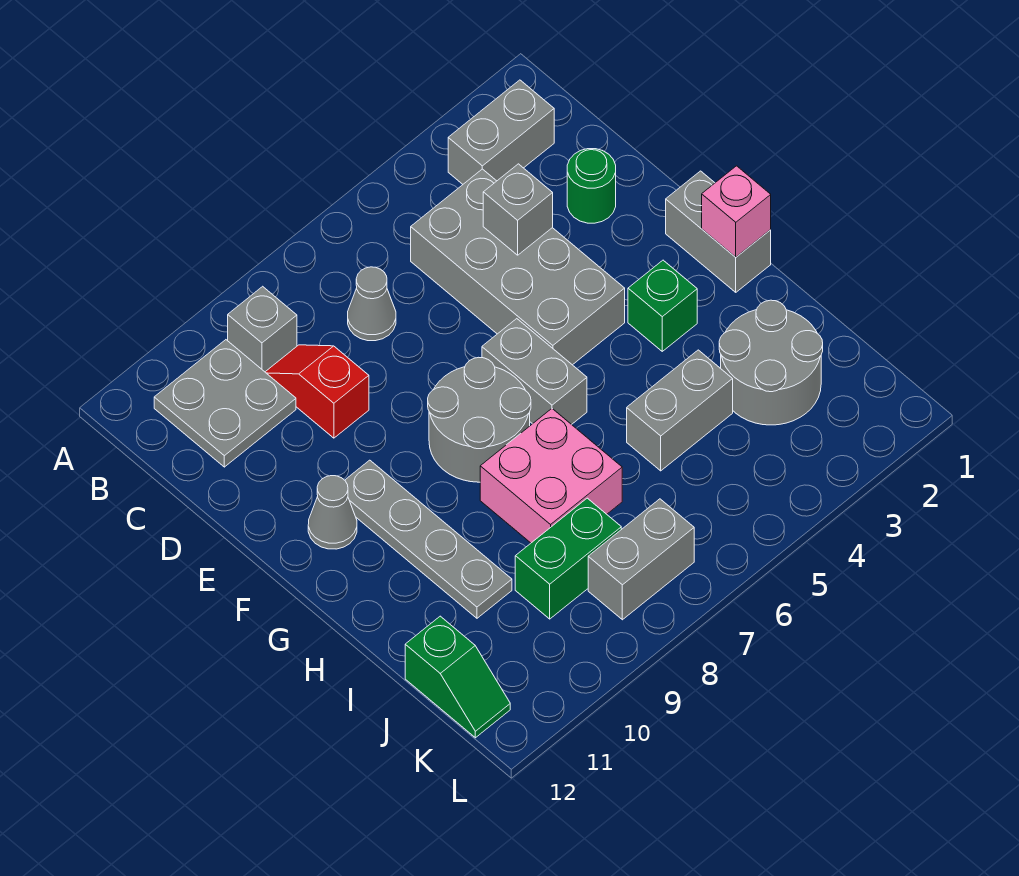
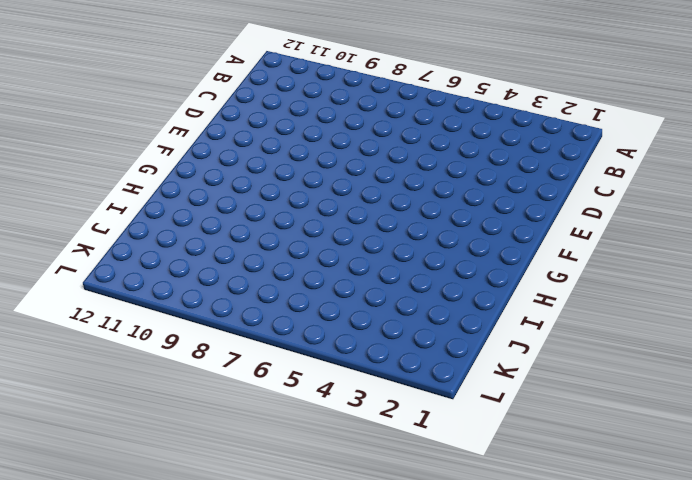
none -> grey 1x2 brick [448,80,554,184]
none -> grey 1x1 brick [228,286,297,372]
none -> grey 2x2 plate [154,340,296,467]

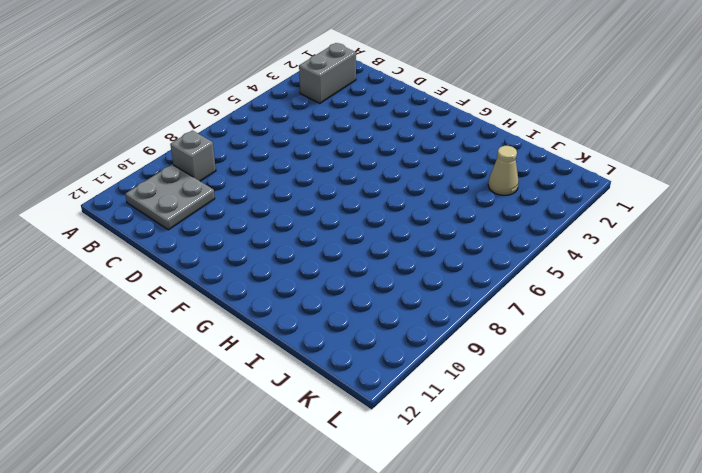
tan 1x1 cone [488,146,519,195] -> grey 2x2 round brick [719,300,823,425]
none -> grey 2x4 brick [411,169,625,365]
none -> grey 1x1 cone [348,267,396,341]
none -> red 1x2 slope [265,345,369,438]

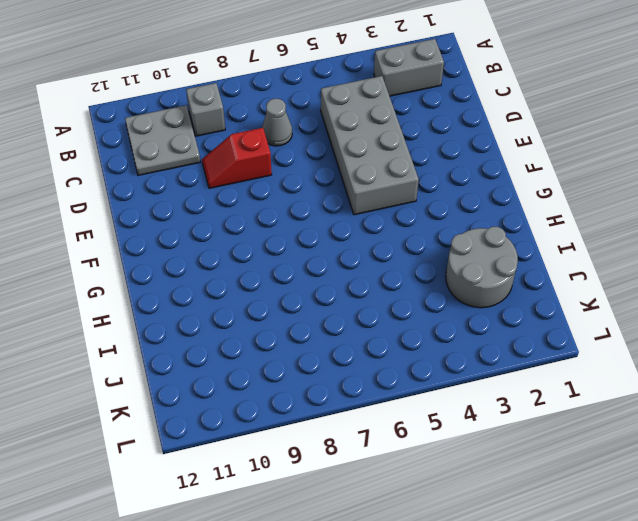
red 1x2 slope [202,128,272,188] -> red 1x2 slope turned to [265,345,369,438]
none -> green 1x1 round brick [567,149,616,223]
none -> grey 1x2 brick [666,171,771,292]
none -> grey 1x2 brick [482,319,587,425]

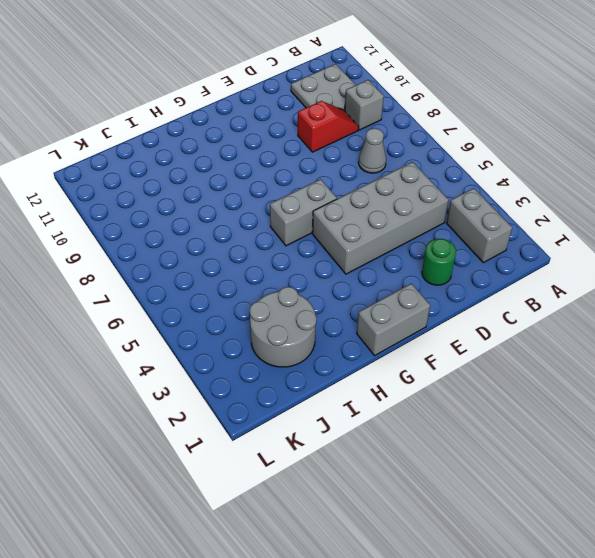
none -> grey 2x2 round brick [428,357,531,482]
none -> grey 1x4 plate [345,460,512,618]
none -> grey 1x1 cone [308,476,357,549]

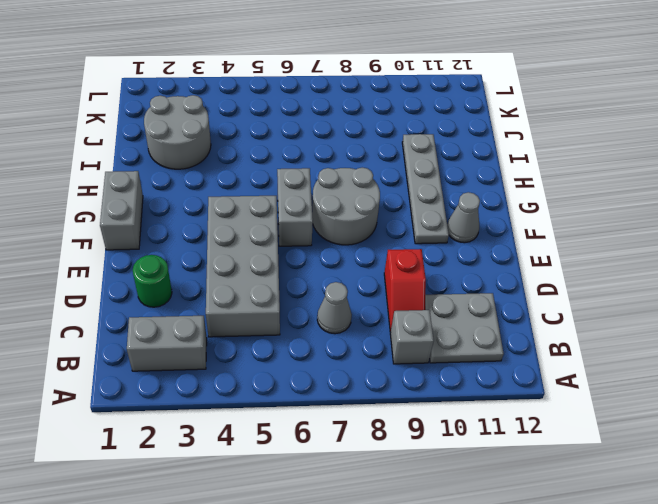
none -> green 1x1 brick [628,260,697,351]
none -> pink 2x2 brick [480,409,622,543]
none -> grey 1x2 brick [627,350,733,471]

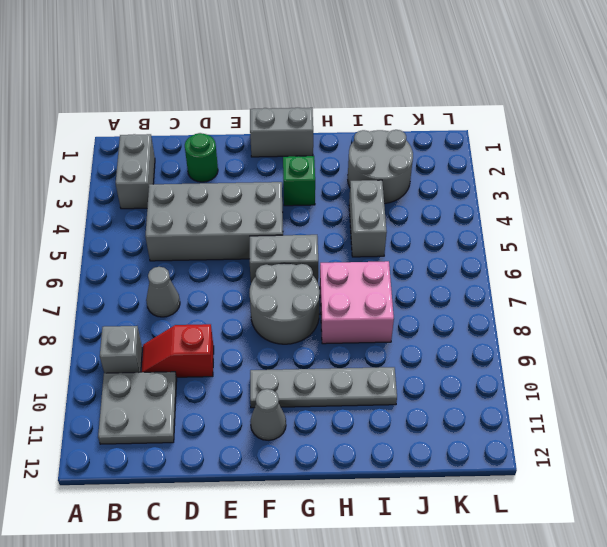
none -> green 1x2 brick [515,498,621,619]
none -> green 1x2 slope [405,616,510,738]
none -> grey 1x2 brick [588,499,694,620]

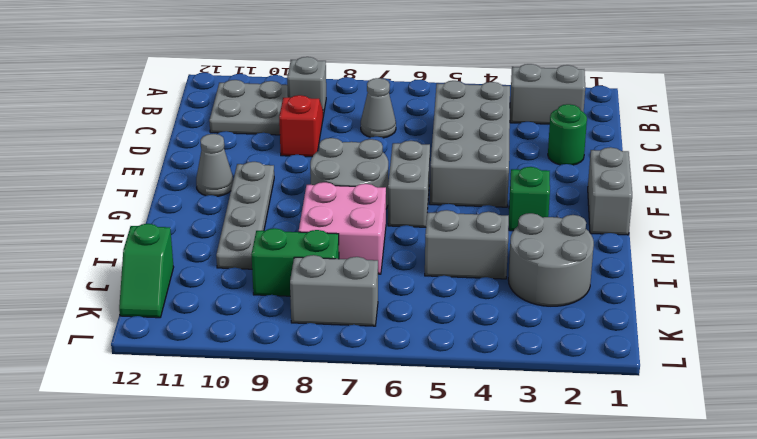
none -> grey 1x1 brick [483,164,553,255]
none -> pink 1x1 brick [702,166,771,257]

